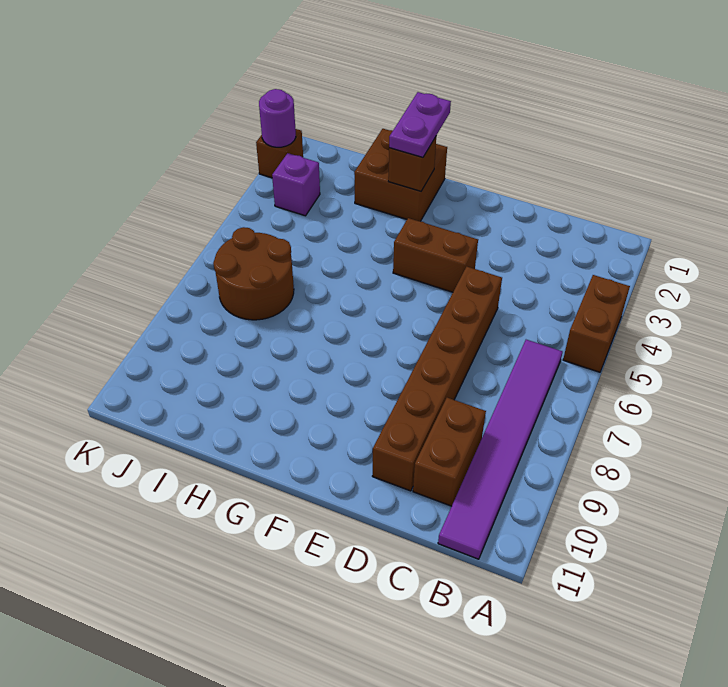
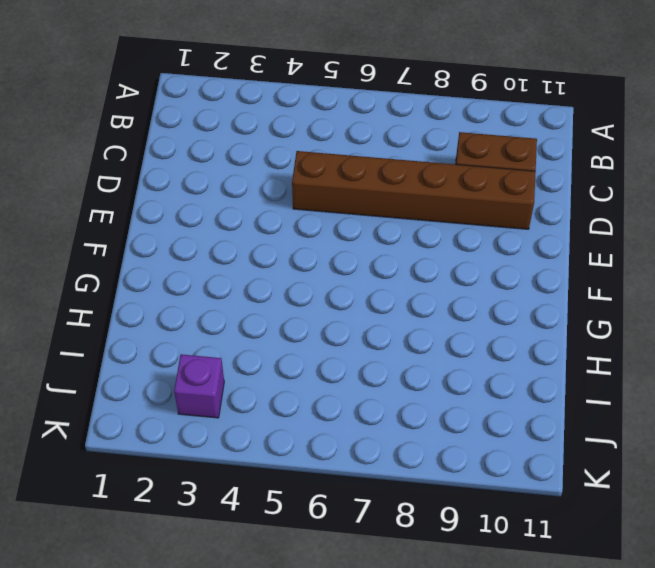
none -> brown 1x2 brick [563,275,630,372]
none -> purple 1x6 tile [438,340,562,559]
none -> brown 1x2 brick [393,218,478,292]

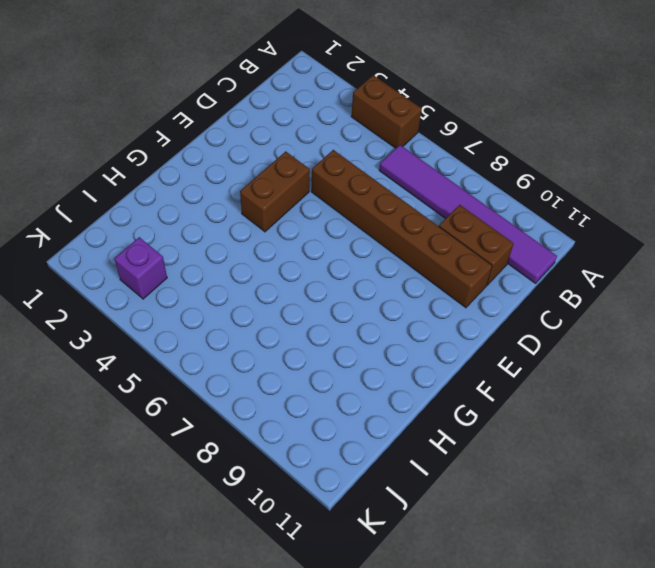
none -> brown 2x2 brick [354,129,447,221]
none -> brown 2x2 round brick [213,227,294,320]
none -> brown 1x1 brick [256,129,303,178]

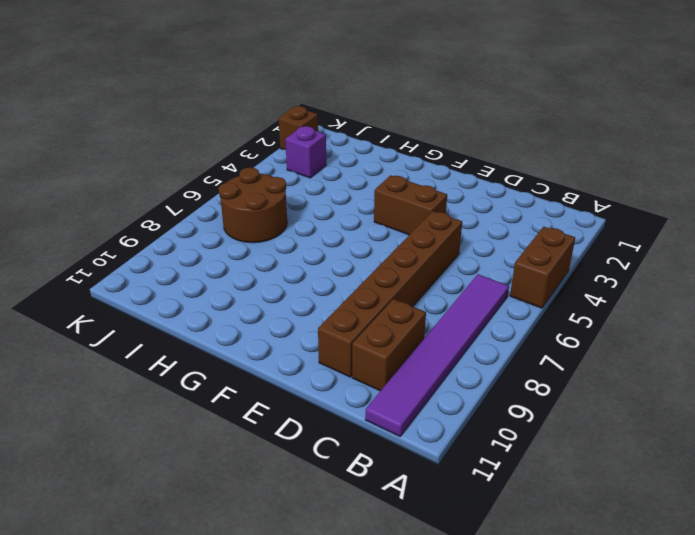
none -> brown 2x2 brick [354,129,447,221]
none -> brown 1x1 brick [388,137,436,191]
none -> purple 1x1 round brick [259,89,296,147]

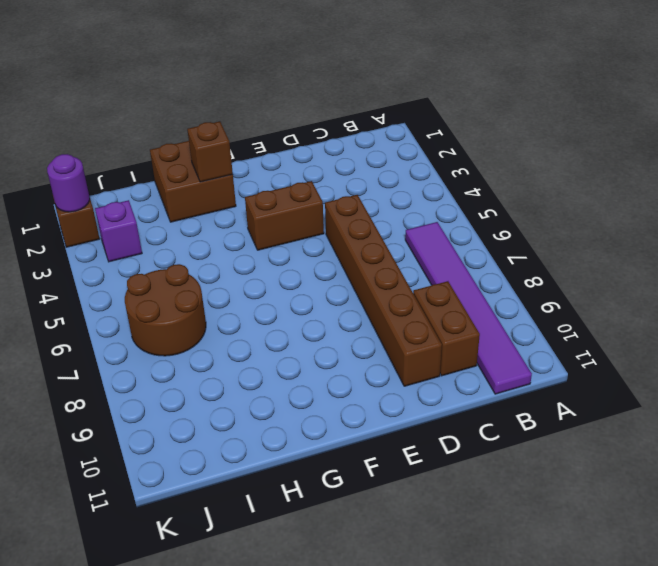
none -> brown 1x2 brick [563,275,630,372]
none -> purple 1x2 plate [389,92,451,158]

